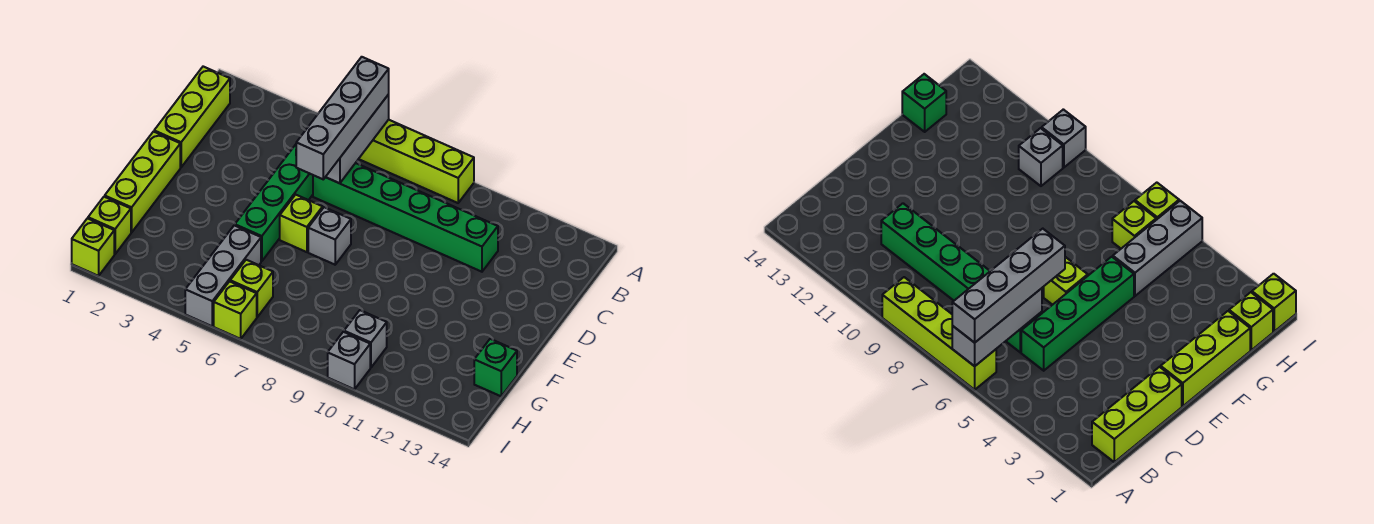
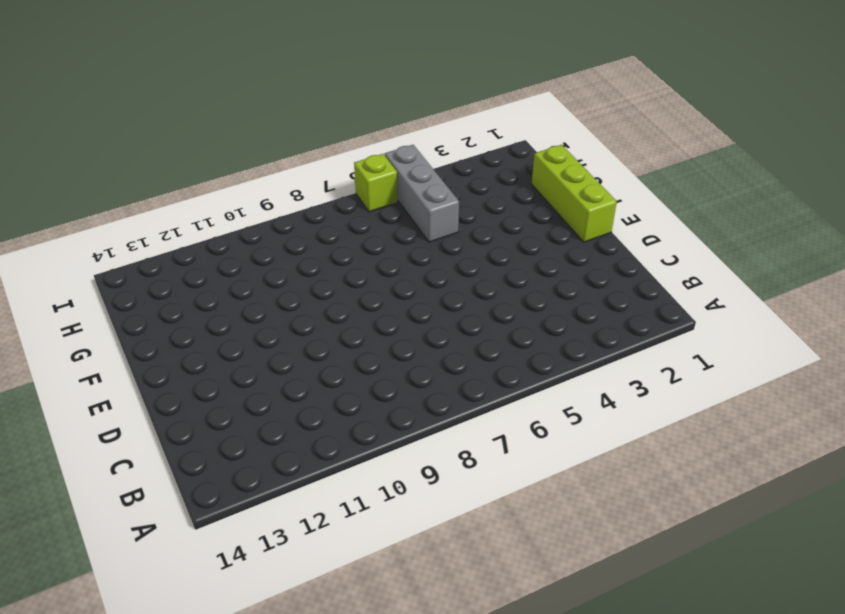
none -> lime 1x4 brick [359,120,474,203]
none -> lime 1x3 brick [154,67,230,167]
none -> green 1x4 brick [235,145,313,261]

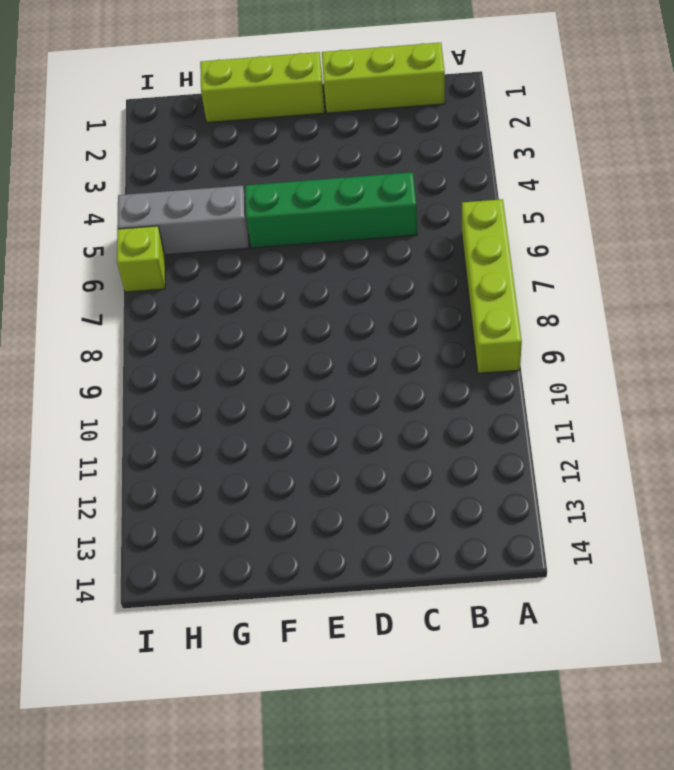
none -> green 1x6 brick [313,163,498,272]
none -> lime 1x1 brick [280,195,323,252]
none -> grey 1x1 brick [308,207,351,265]

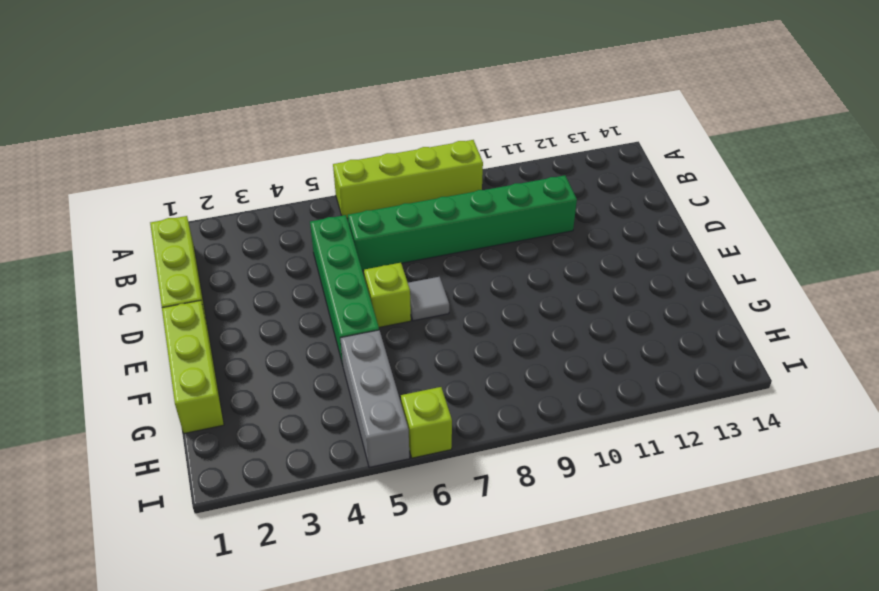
grey 1x1 tile [408,277,449,321] -> grey 1x1 brick [308,207,351,265]
none -> green 1x1 brick [474,339,517,396]
none -> lime 1x1 brick [88,197,131,254]
none -> lime 1x1 brick [230,260,273,317]

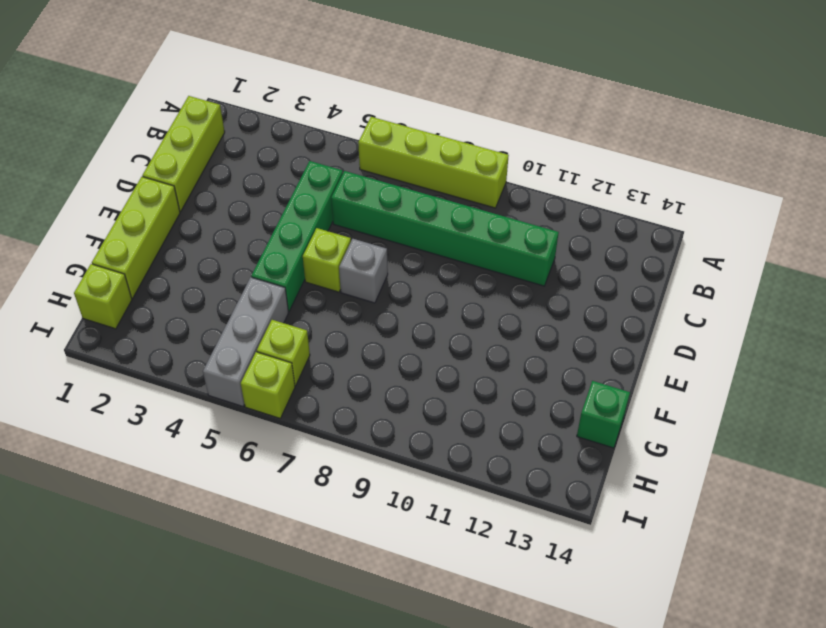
none -> grey 1x1 brick [344,310,387,368]
none -> lime 1x1 brick [72,218,114,276]
none -> grey 1x1 brick [328,332,370,389]

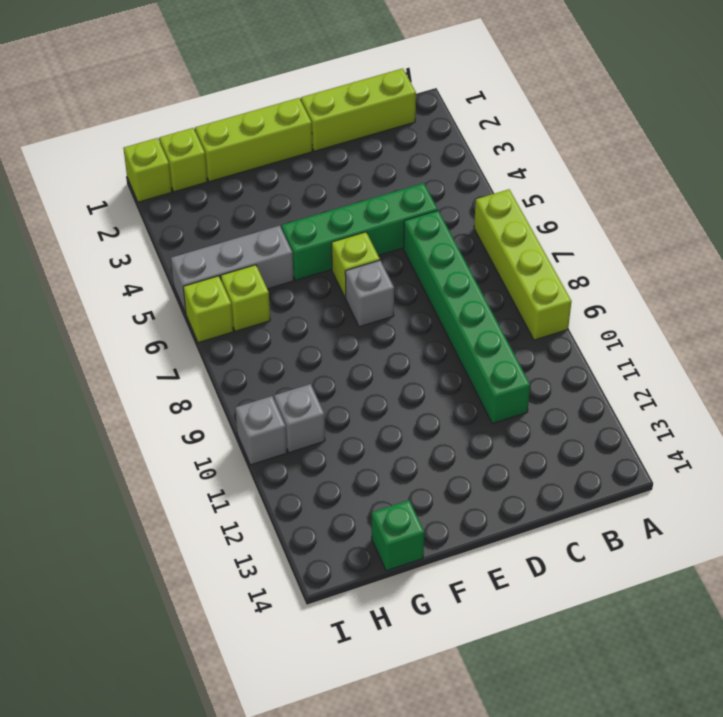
none -> grey 1x3 brick [326,94,389,183]
none -> grey 1x4 brick [296,57,389,179]

